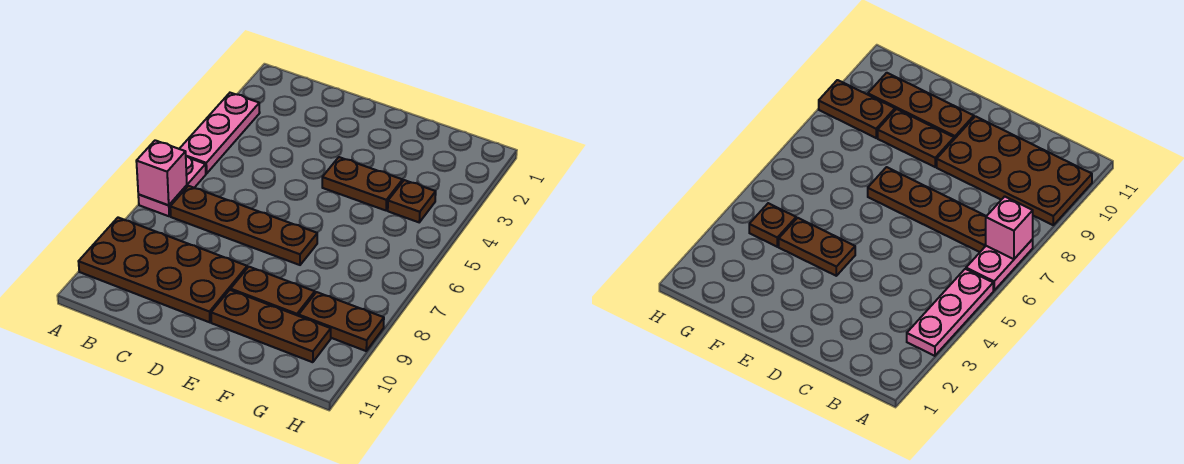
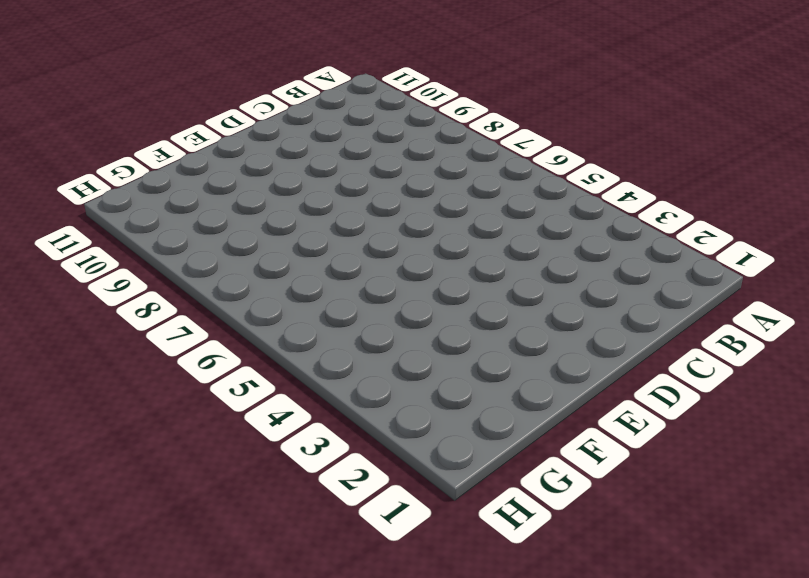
none -> pink 1x3 plate [180,93,260,174]
none -> pink 1x2 plate [138,156,206,216]

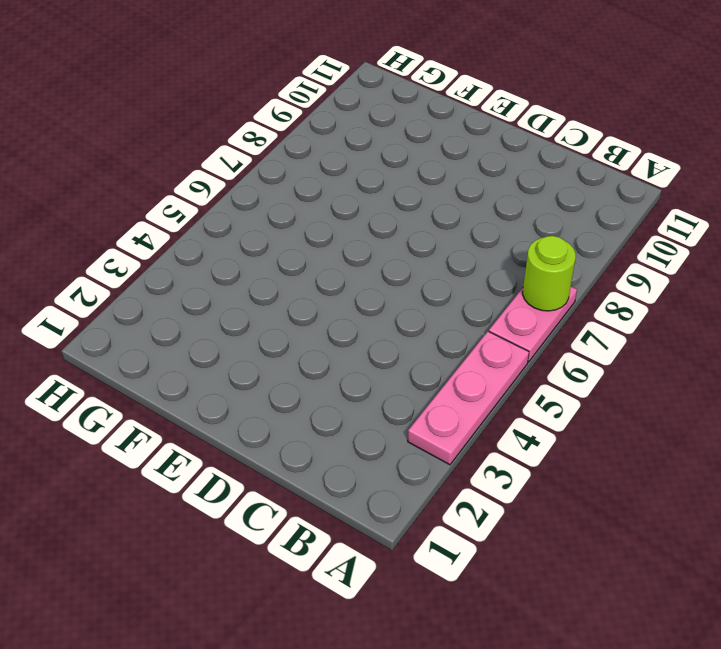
lime 1x1 round brick [523,236,576,311] -> pink 1x1 brick [136,140,187,205]
none -> brown 2x4 plate [78,218,247,322]
none -> brown 1x4 plate [170,186,317,265]

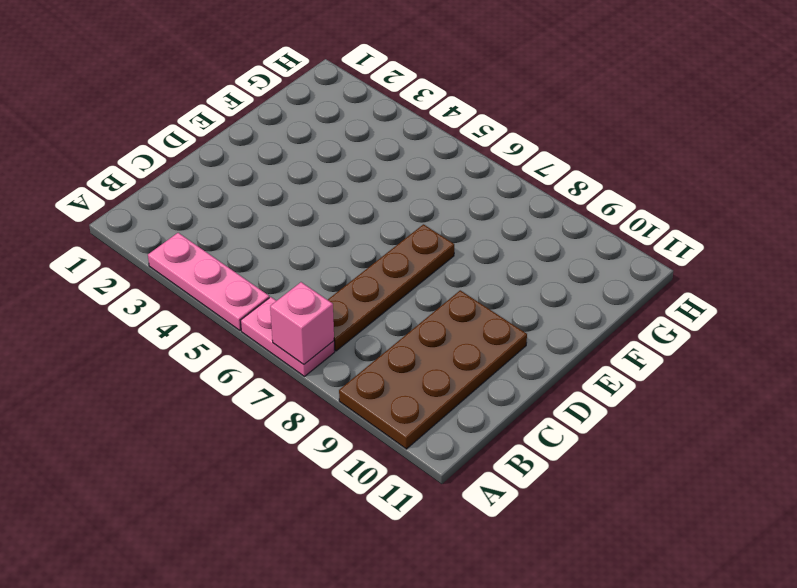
none -> brown 1x2 plate [322,157,403,210]
none -> brown 1x2 plate [231,267,315,316]

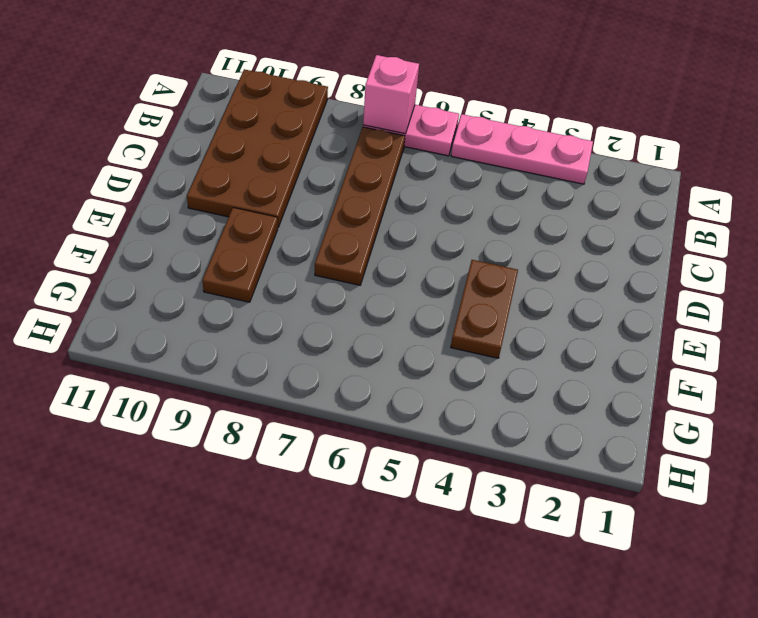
none -> brown 1x3 plate [211,290,331,362]
none -> brown 1x1 plate [388,180,436,222]

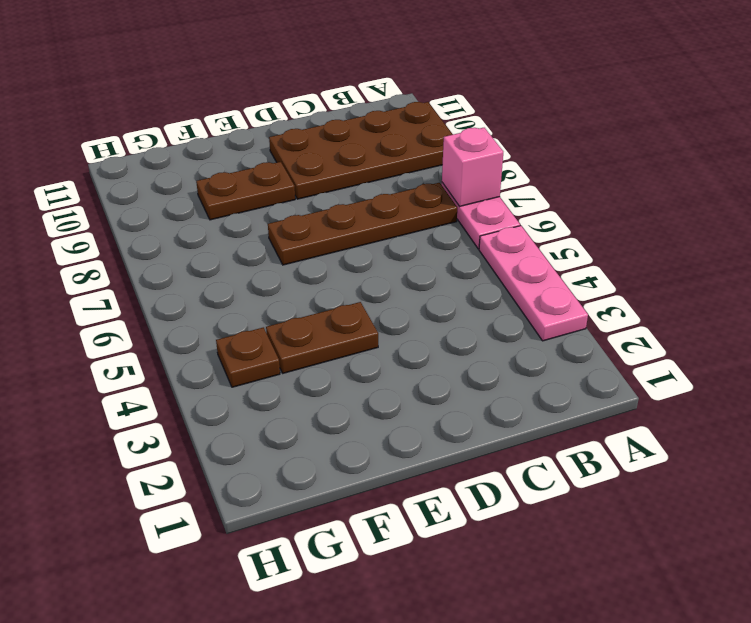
none -> brown 1x3 plate [211,290,331,362]
none -> brown 1x2 plate [299,292,384,351]

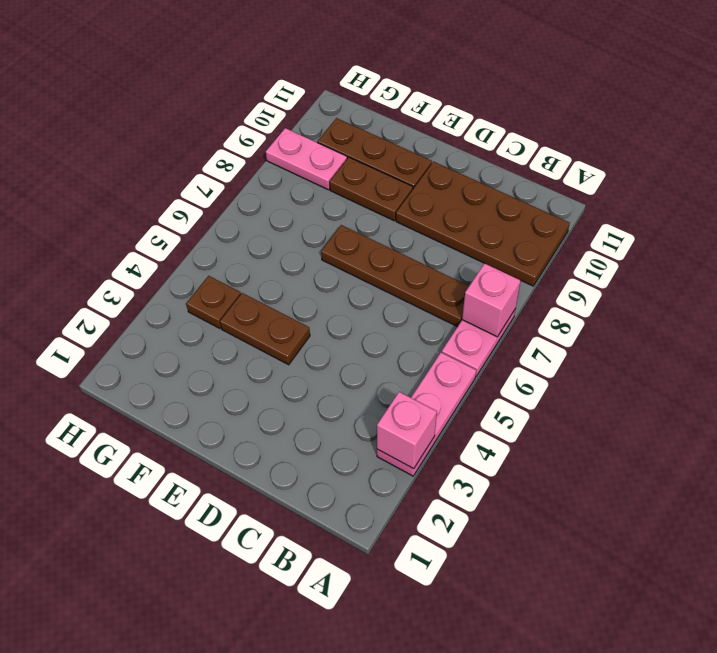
pink 1x1 brick [377,392,437,469] -> none
pink 1x2 plate [266,128,347,190] -> brown 1x2 plate [299,292,384,351]

